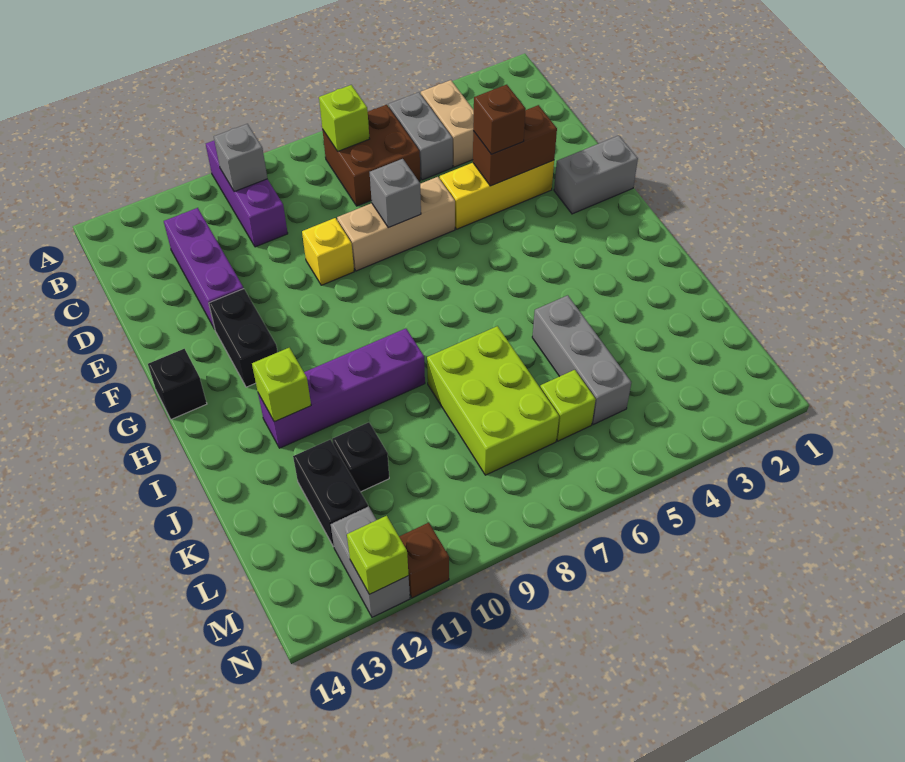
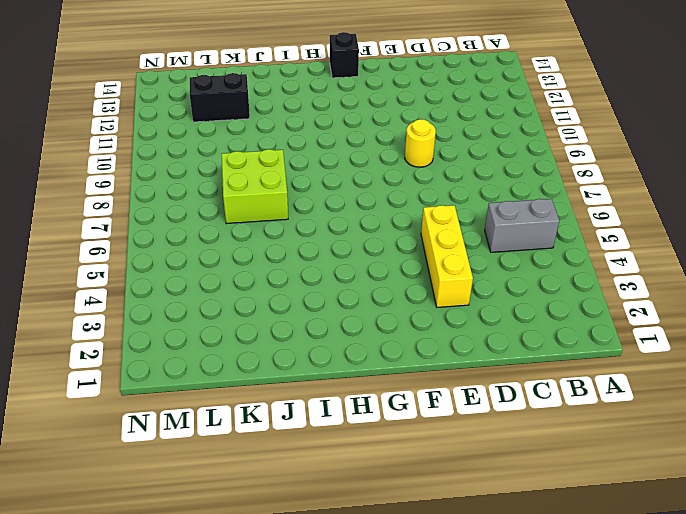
yellow 1x1 round brick [405,119,436,167] -> yellow 1x1 brick [302,218,354,285]
lime 2x2 brick [222,149,288,224] -> lime 2x3 brick [427,326,559,475]
none -> purple 1x3 brick [206,141,288,247]
none -> tan 1x2 brick [421,80,474,167]
none -> brown 2x2 brick [323,105,420,206]

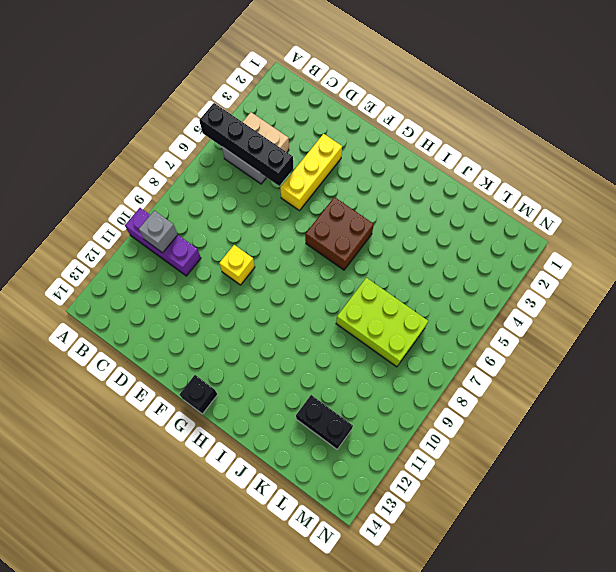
black 1x4 brick [199,103,293,186] -> none
brown 2x2 brick [305,197,374,270] -> brown 2x2 brick moved to [323,105,420,206]
none -> purple 1x3 brick [164,208,244,329]
none -> tan 1x3 brick [337,177,455,271]
none -> grey 1x2 brick [554,136,638,214]

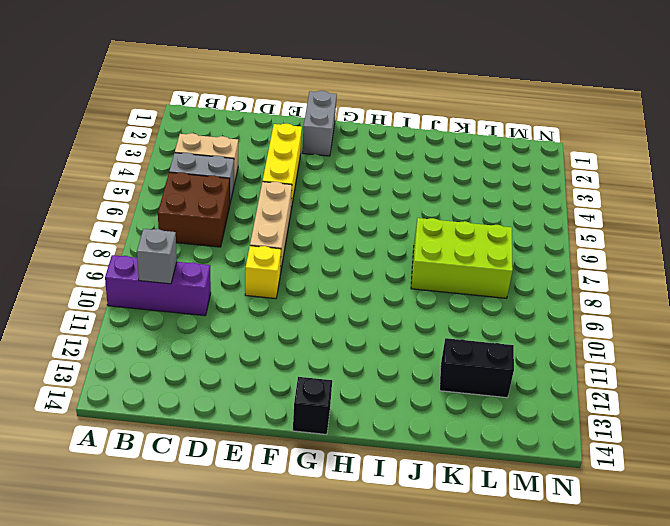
none -> purple 1x3 brick [164,208,244,329]
none -> black 1x2 brick [209,289,277,387]
none -> purple 1x4 brick [258,328,425,448]

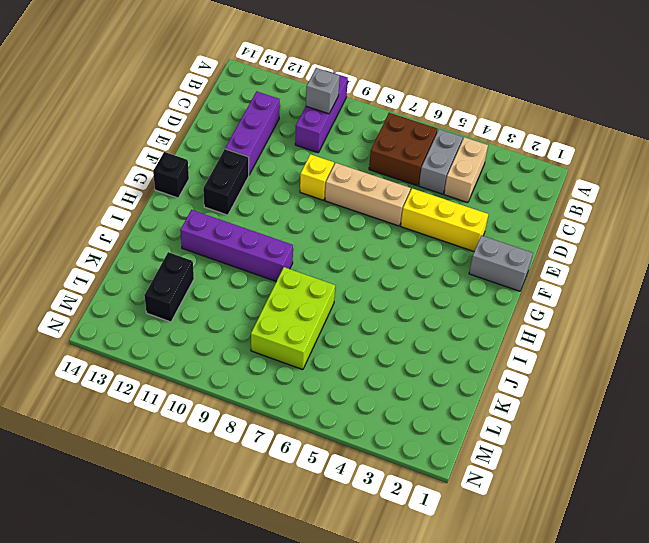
none -> grey 1x3 brick [532,295,631,424]
none -> black 1x1 brick [332,422,389,492]
none -> lime 1x1 brick [540,370,596,441]

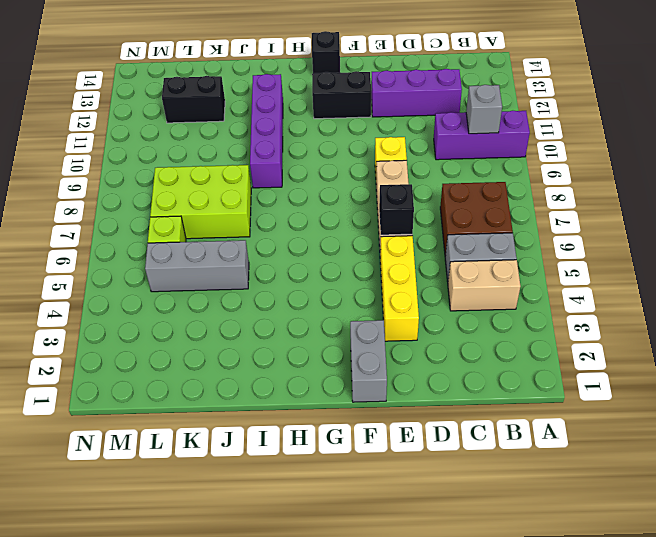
black 1x1 brick [379,184,414,235] -> black 1x1 brick moved to [332,422,389,492]
none -> grey 1x2 brick [331,506,410,617]
none -> brown 1x1 brick [399,523,449,598]
none -> lime 1x1 brick [319,85,369,151]

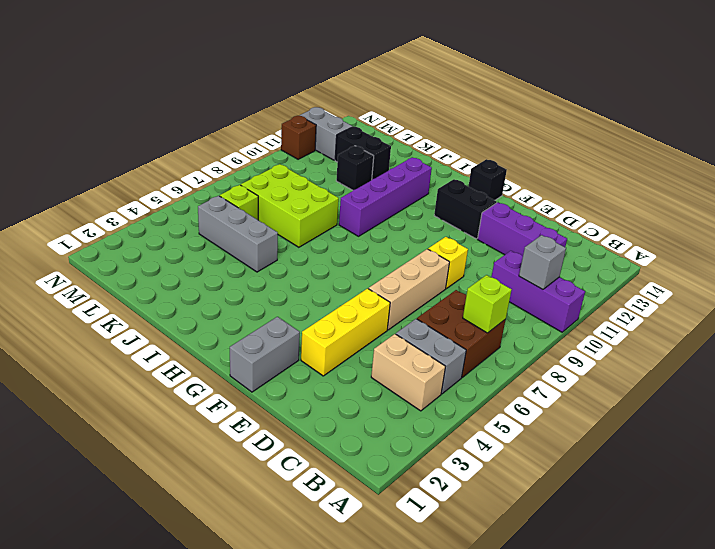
none -> brown 1x2 brick [473,105,557,186]
none -> grey 1x1 brick [370,159,421,228]
none -> lime 1x1 brick [252,348,311,422]

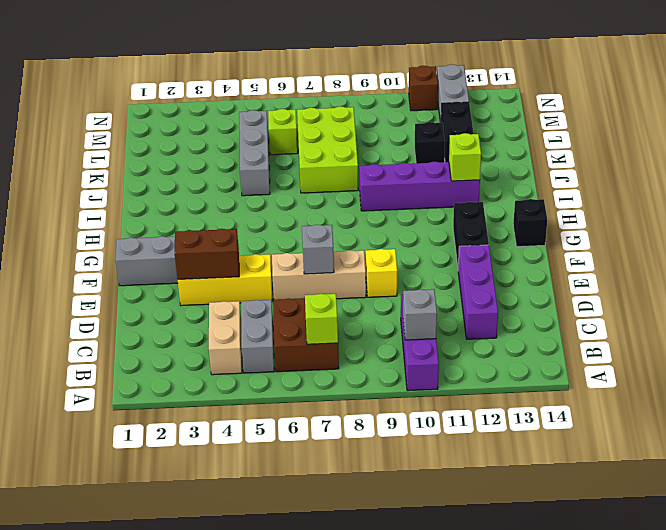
none -> lime 1x1 brick [347,516,409,594]
none -> brown 1x1 brick [473,85,526,154]

